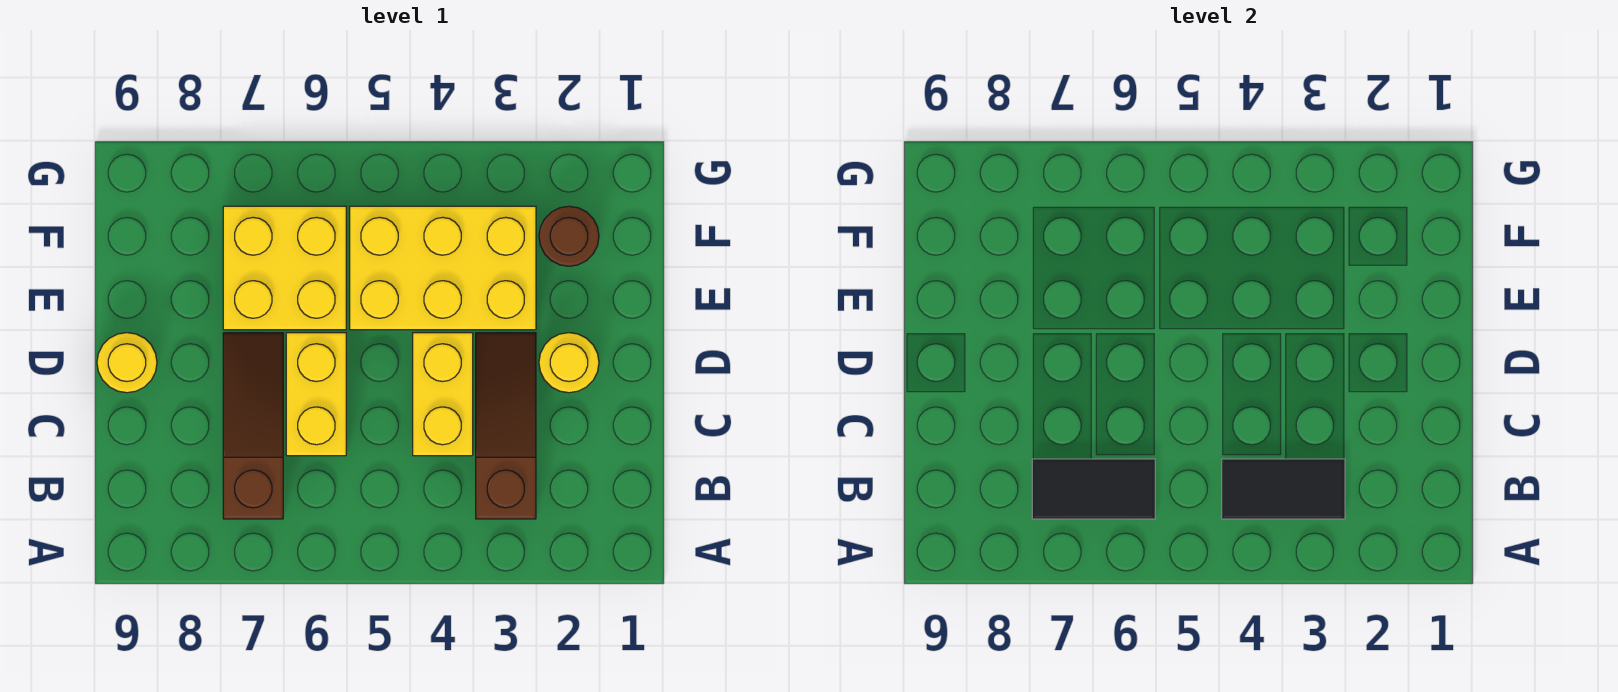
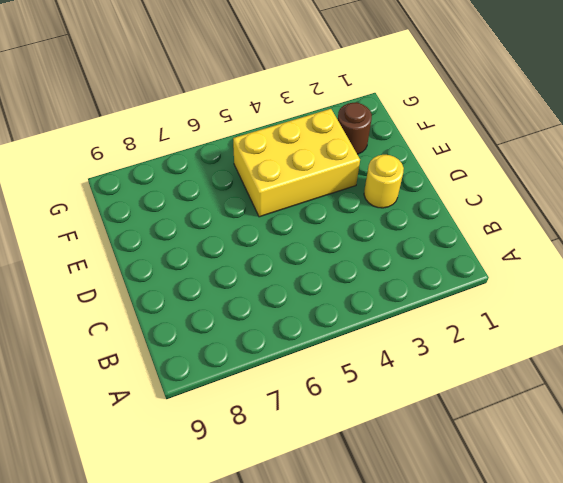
none -> brown 1x3 slope [476,333,536,519]
none -> brown 1x3 slope [223,333,283,519]

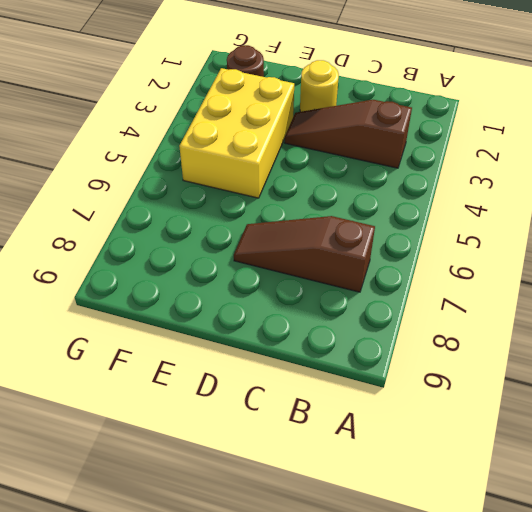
none -> yellow 1x2 brick [413,333,473,456]
none -> yellow 1x2 brick [286,333,346,456]

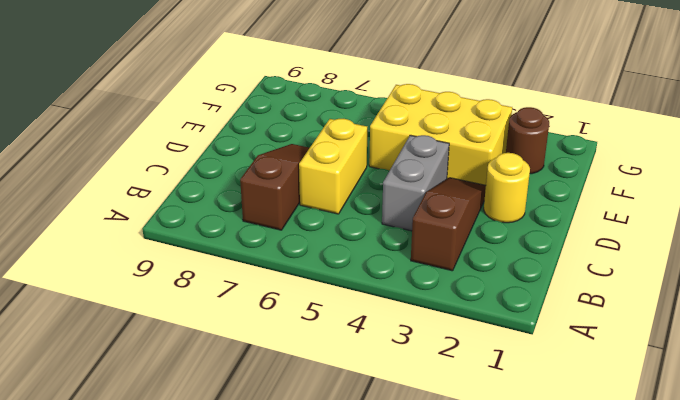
grey 1x2 brick [382,135,449,231] -> yellow 1x2 brick [413,333,473,456]
none -> yellow 1x1 round brick [97,333,157,393]
none -> yellow 2x2 brick [223,206,346,330]

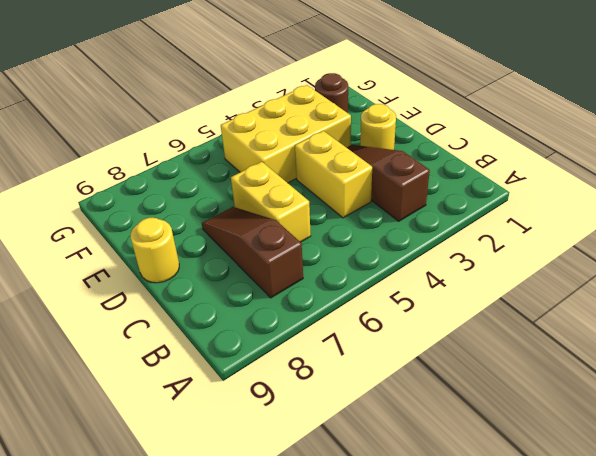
none -> yellow 2x2 brick [223,206,346,330]
none -> black 1x2 tile [1222,459,1345,519]

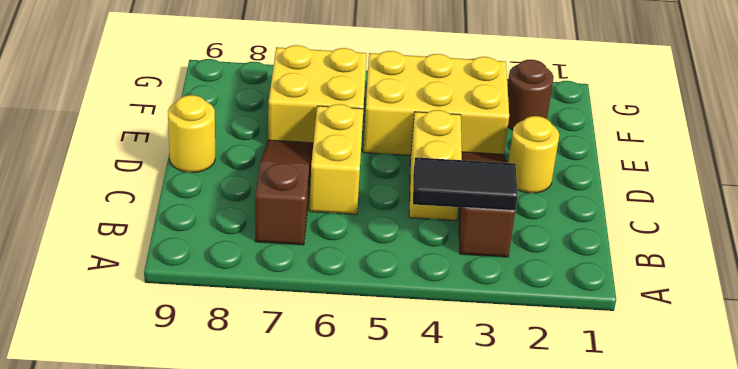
none -> black 1x2 tile [1032,459,1155,519]

